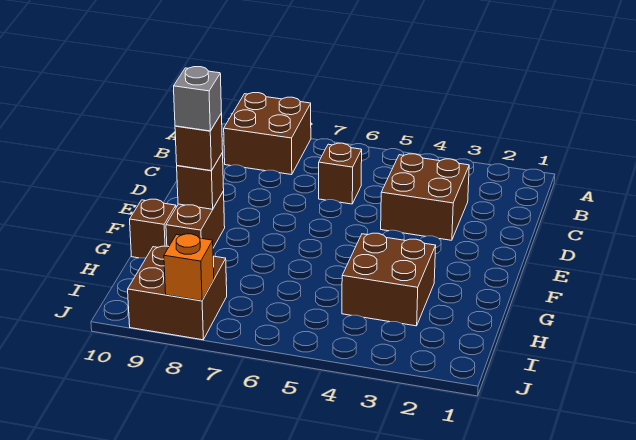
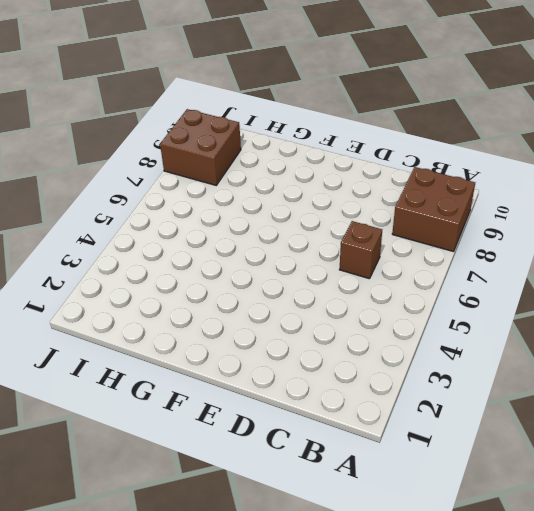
none -> brown 2x2 brick [381,154,469,240]
none -> brown 1x2 brick [166,191,225,248]

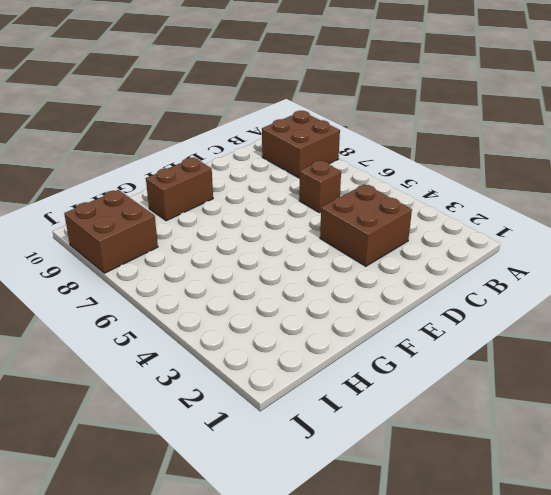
none -> brown 2x2 brick [342,233,436,326]
none -> brown 1x1 brick [130,199,176,258]

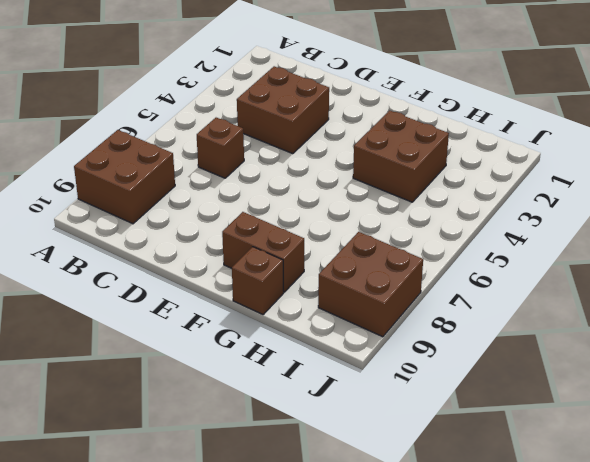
none -> brown 1x1 brick [177,153,224,209]
none -> orange 1x1 brick [164,234,214,301]

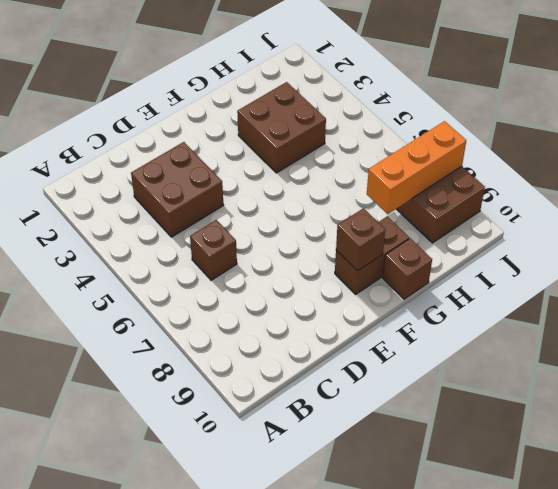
orange 1x3 brick [367,121,466,214] -> orange 1x1 brick [164,234,214,301]
none -> brown 2x2 brick [224,93,311,175]
none -> brown 1x1 brick [175,113,223,171]

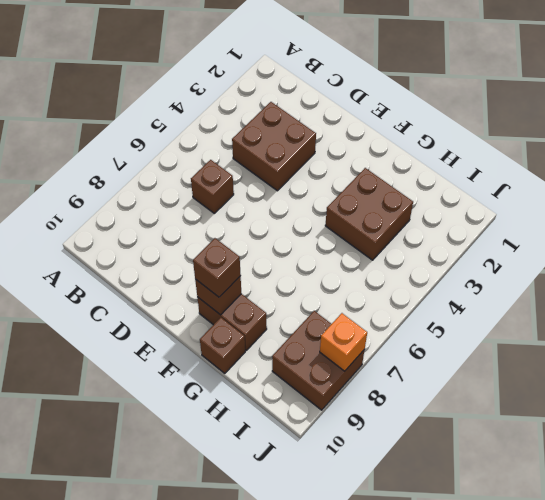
none -> brown 2x2 brick [224,93,311,175]
none -> grey 1x1 brick [174,67,222,131]

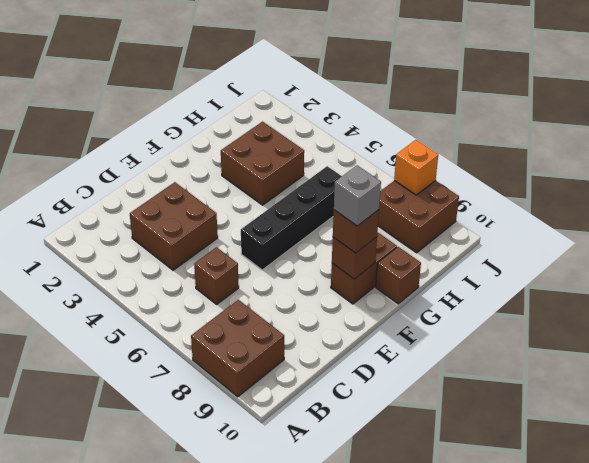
black 1x4 brick [241,166,342,270] -> none

